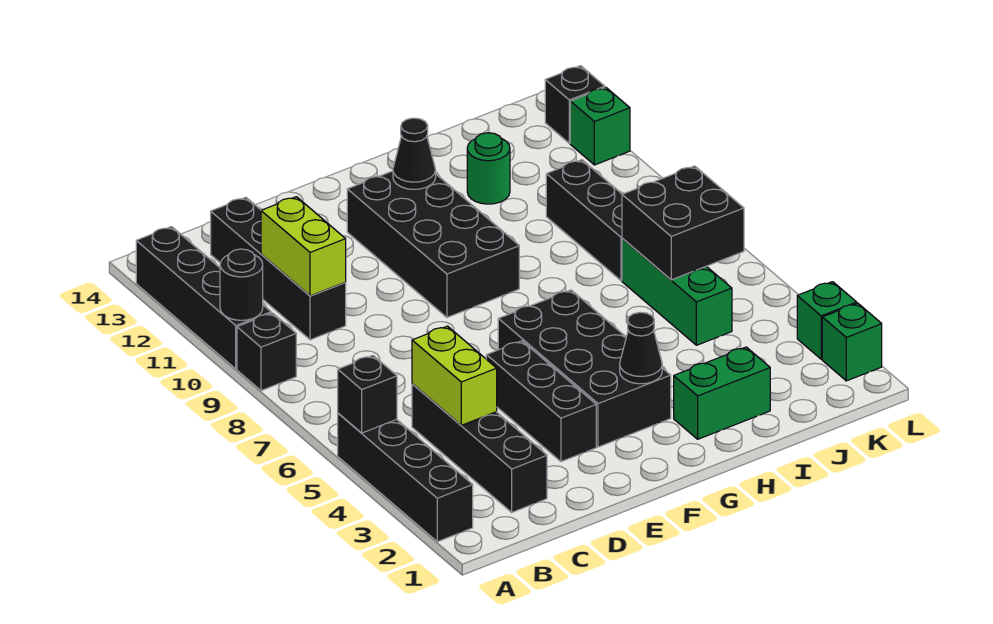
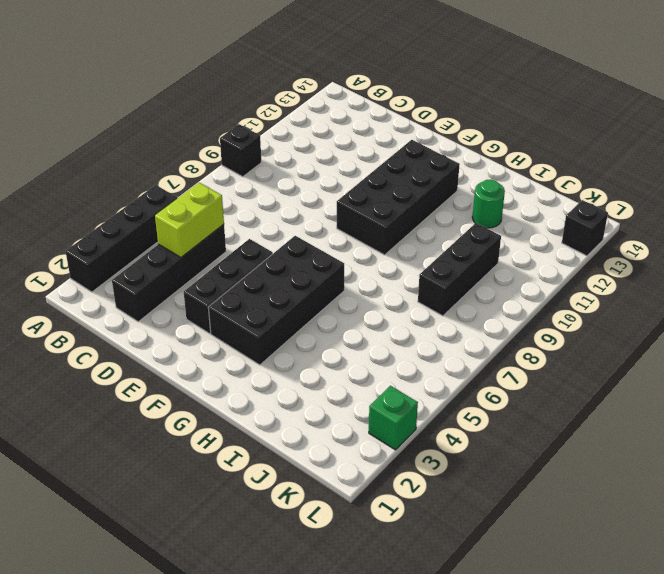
none -> black 1x4 brick [136,227,271,369]
none -> black 1x4 brick [211,197,346,340]
none -> green 1x2 brick [674,347,770,439]

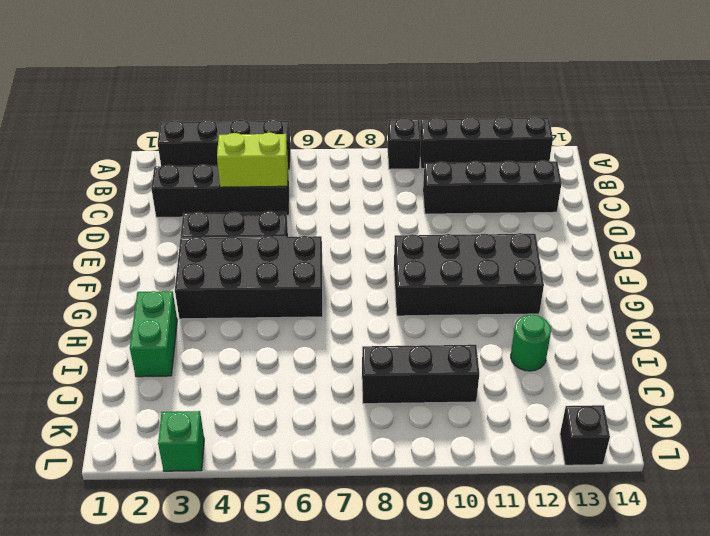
none -> green 1x3 brick [622,239,732,345]
none -> green 1x1 brick [822,303,882,381]
none -> green 1x1 brick [570,87,630,165]

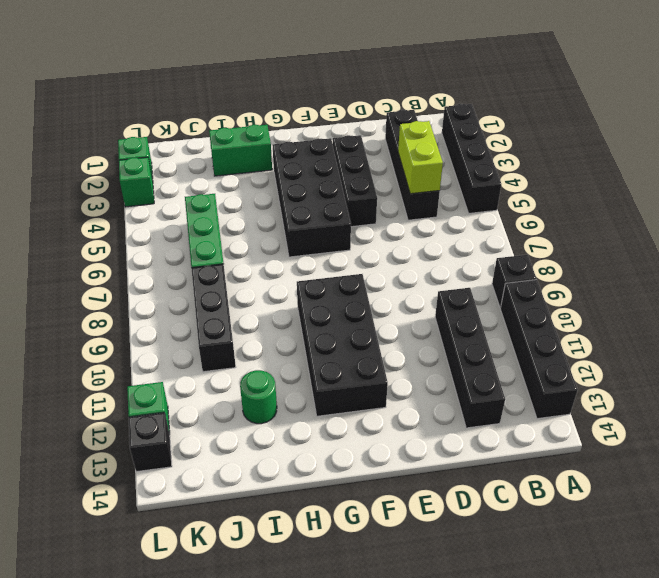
none -> black 1x1 brick [338,356,397,433]
none -> black 1x1 round brick [220,249,263,320]
none -> lime 1x2 brick [261,197,346,296]

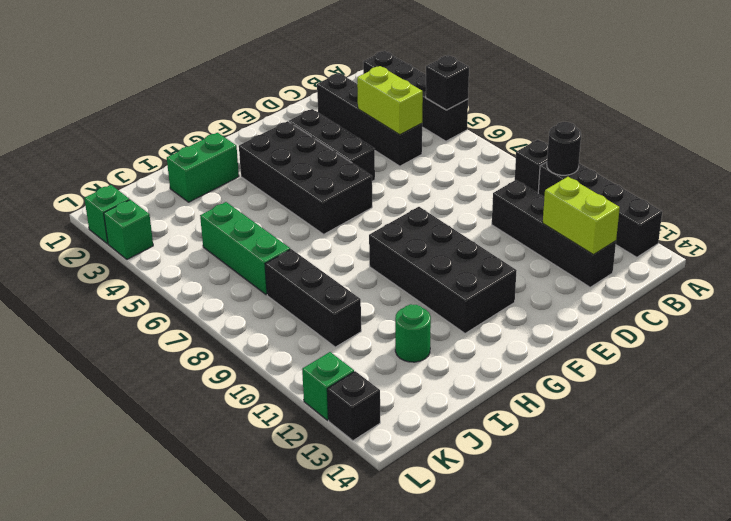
lime 1x2 brick [543,177,620,255] -> lime 1x2 brick moved to [261,197,346,296]
none -> black 1x1 cone [620,312,662,384]
none -> black 1x1 cone [393,118,436,190]
none -> black 2x2 brick [622,166,744,280]

